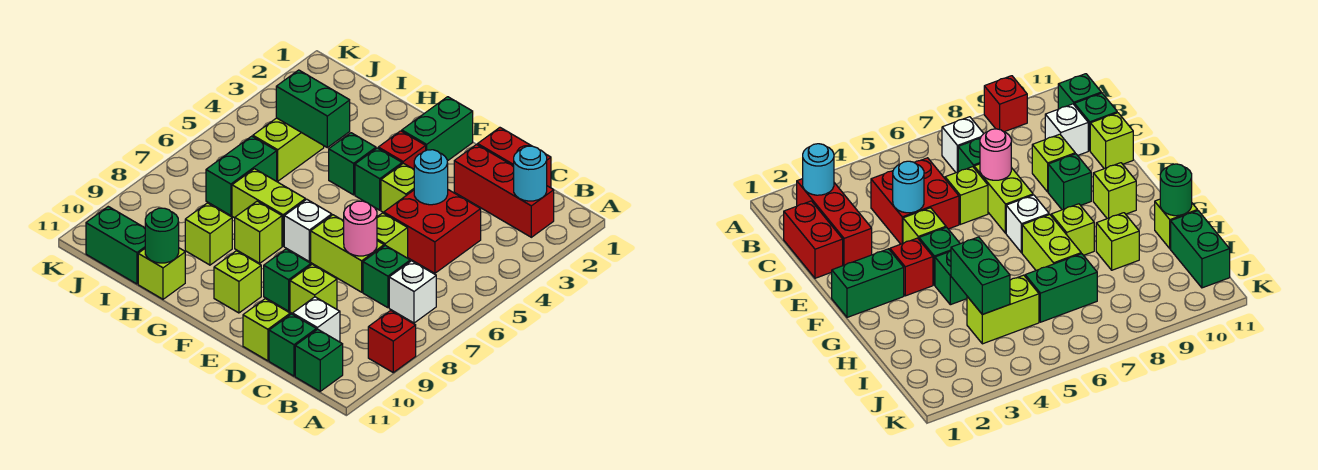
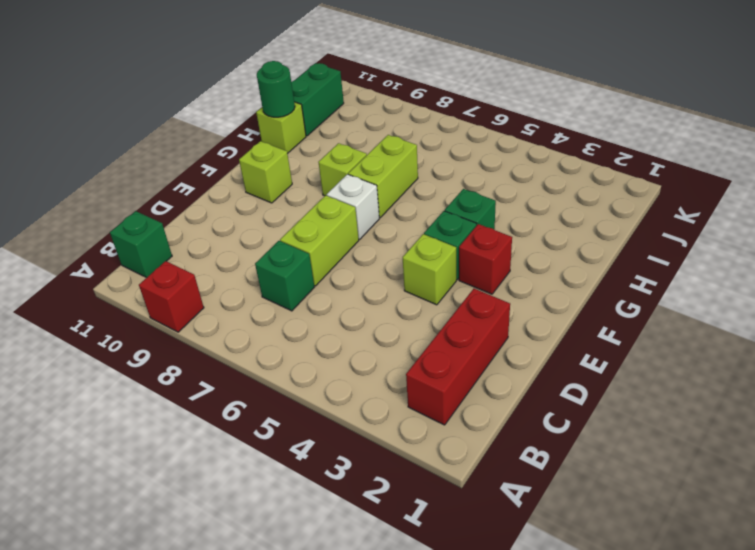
none -> white 1x1 brick [389,261,436,323]
none -> red 1x2 brick [478,128,551,188]
none -> red 2x2 brick [384,190,481,273]
none -> white 1x1 brick [293,297,340,342]

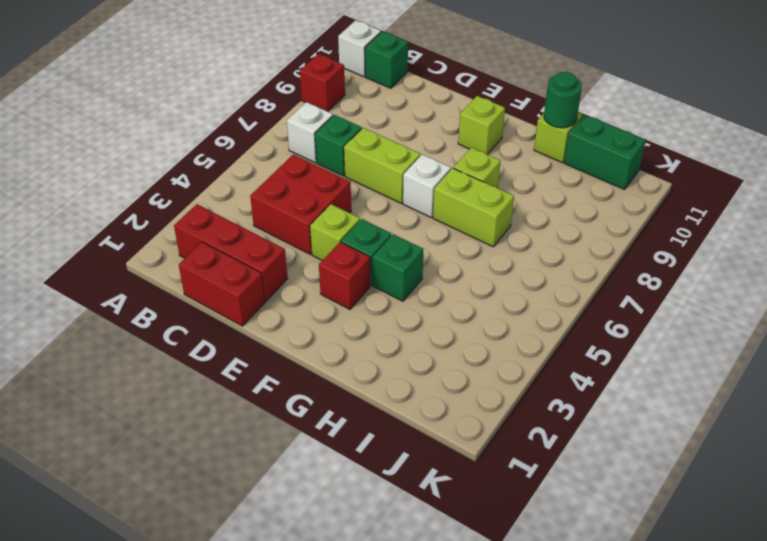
white 1x1 brick [338,20,381,77] -> white 1x1 brick moved to [293,297,340,342]
none -> green 1x1 brick [269,314,316,376]
none -> lime 1x1 brick [377,213,408,258]
none -> lime 1x1 brick [290,264,337,314]
none -> lime 1x1 brick [243,299,290,361]

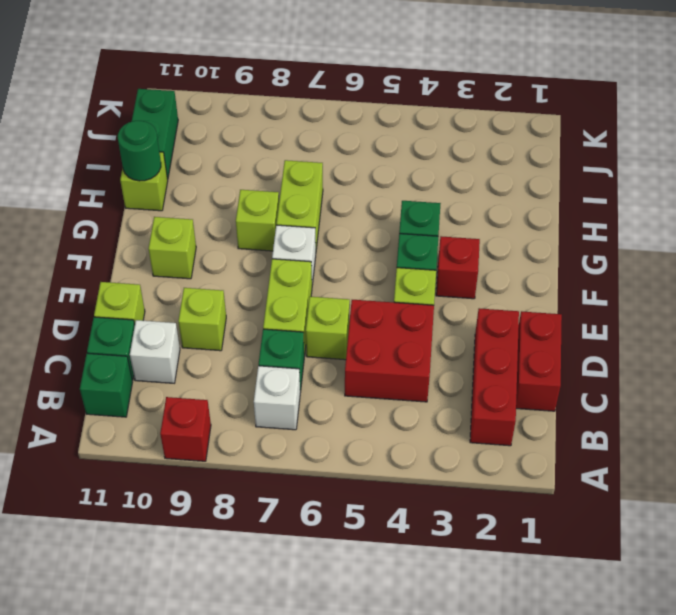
none -> green 1x1 brick [264,249,311,311]
none -> green 1x2 brick [402,97,473,161]
none -> lime 1x1 brick [185,203,232,265]
none -> lime 1x2 brick [253,118,324,181]

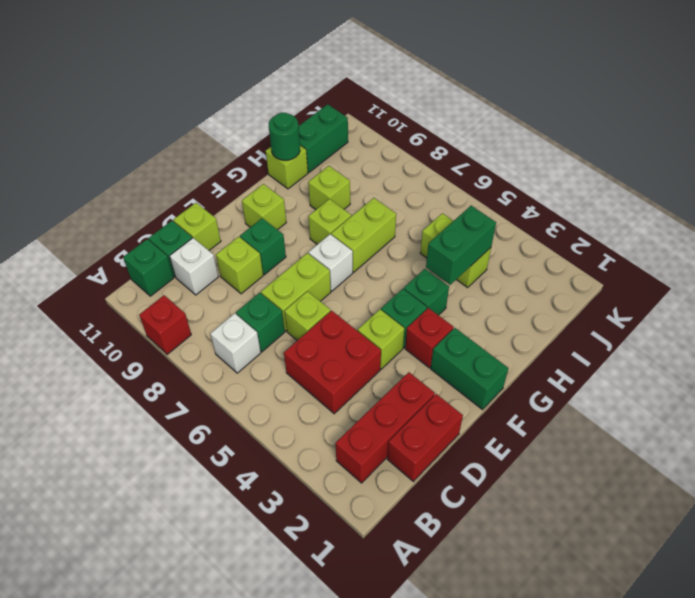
none -> green 1x2 brick [206,136,277,216]
none -> cyan 1x1 round brick [514,146,547,201]
none -> cyan 1x1 round brick [414,150,448,205]
none -> pink 1x1 round brick [344,201,377,256]

